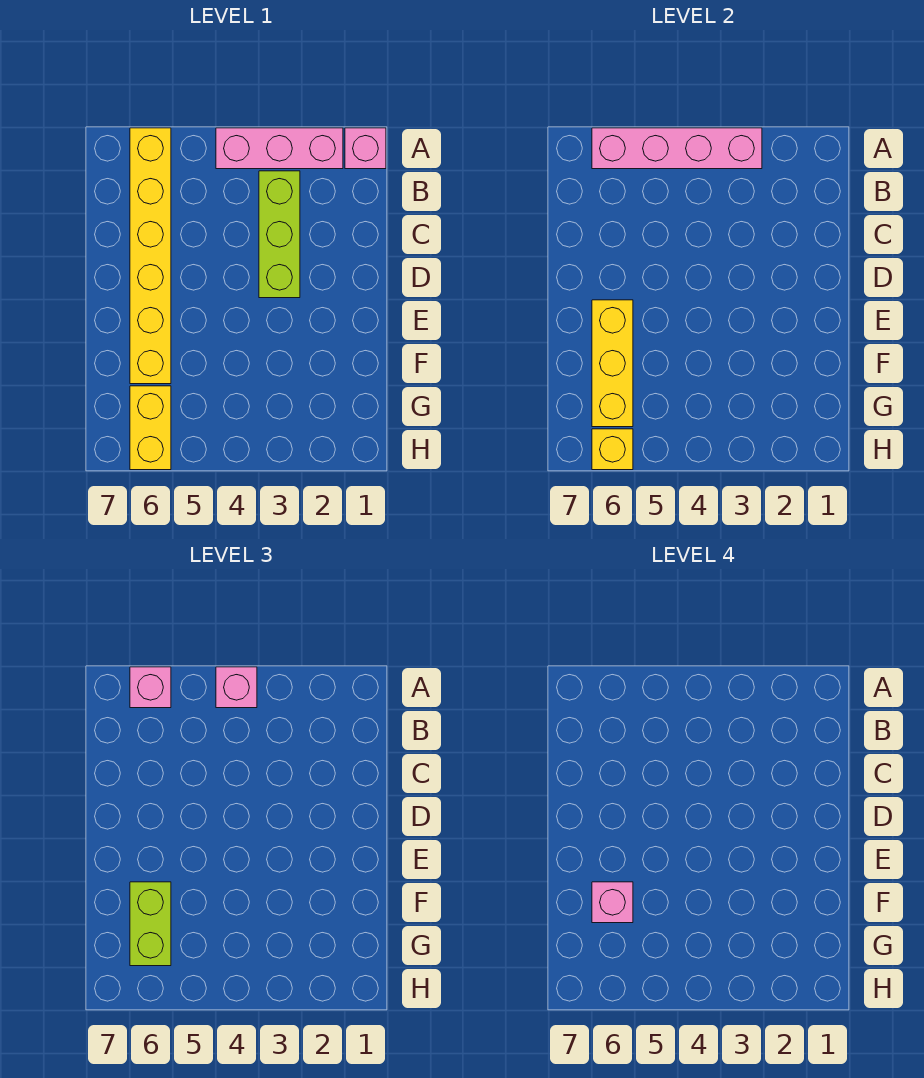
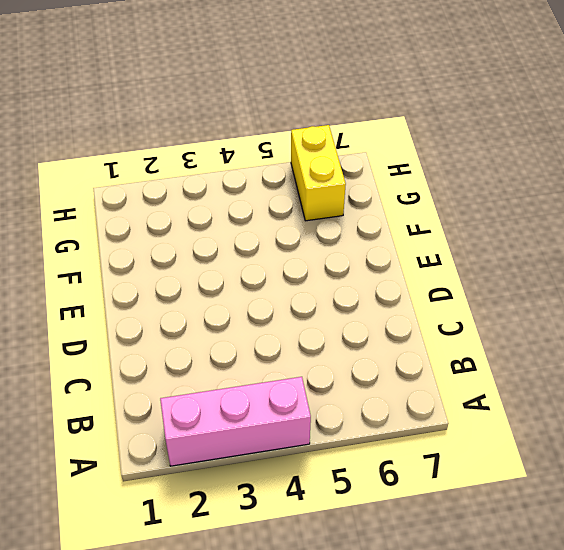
none -> pink 1x1 brick [345,128,386,169]
none -> yellow 1x6 brick [130,128,171,384]
none -> lime 1x3 brick [259,171,300,298]

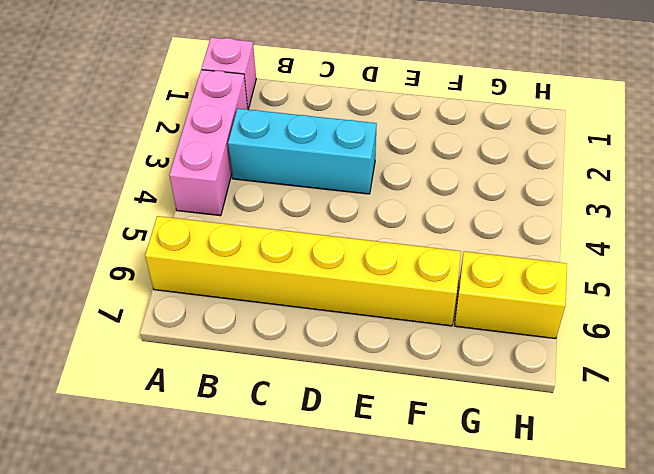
cyan 1x3 brick [228,108,377,194] -> lime 1x3 brick [259,171,300,298]
none -> pink 1x4 brick [592,128,762,169]
none -> yellow 1x3 brick [592,300,633,427]
none -> yellow 1x1 brick [592,429,633,470]

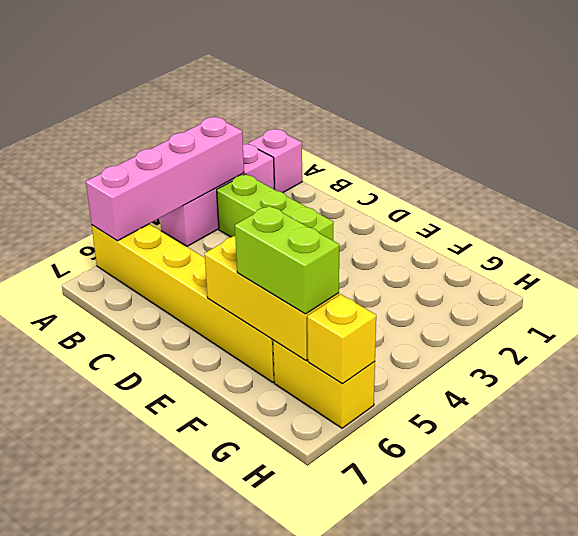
none -> pink 1x1 brick [216,667,257,708]
none -> pink 1x1 brick [130,667,171,708]
none -> pink 1x1 brick [592,882,633,923]

